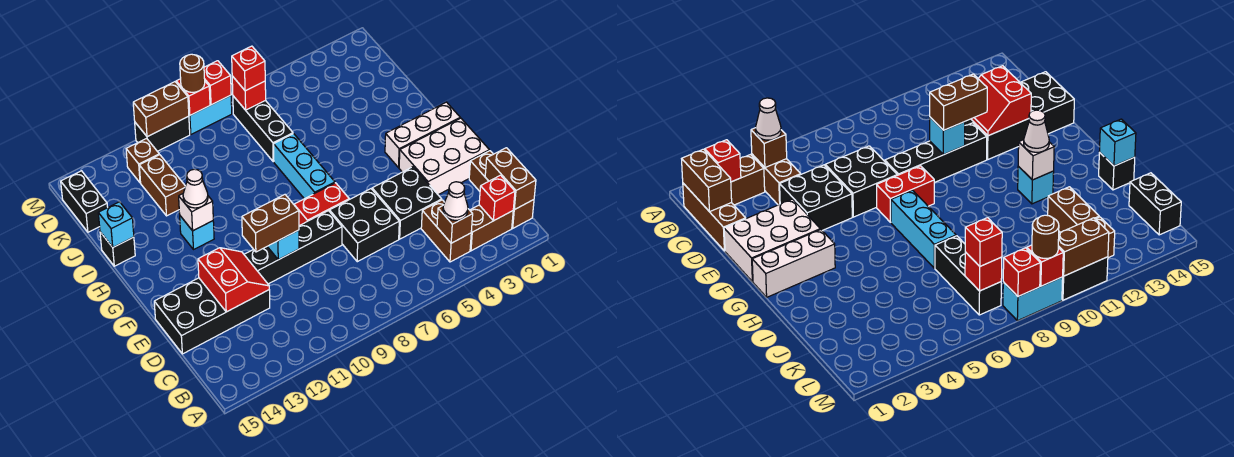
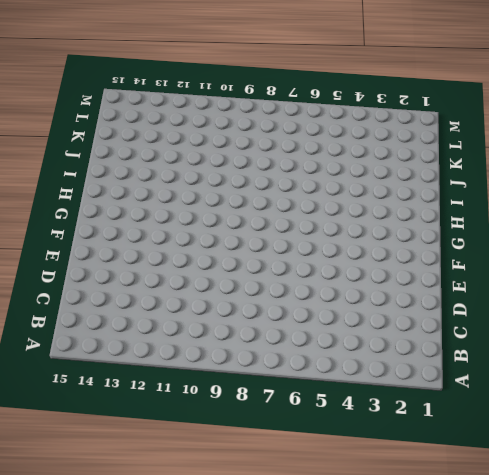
none -> brown 1x3 brick [469,151,534,228]
none -> brown 1x2 brick [470,205,513,251]
none -> brown 1x2 brick [421,200,471,262]
none -> black 2x2 brick [372,167,442,239]

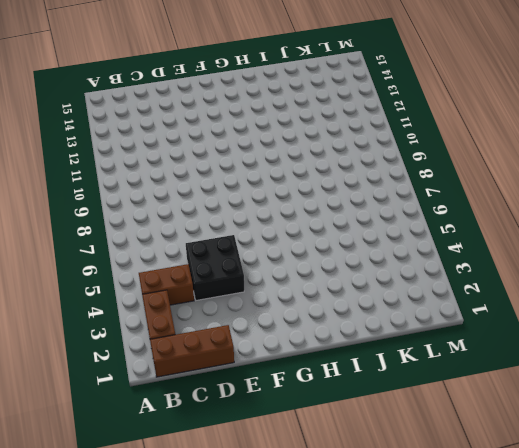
none -> black 2x2 brick [330,189,399,262]
none -> black 2x4 brick [154,278,270,354]
none -> white 2x3 brick [399,118,489,195]
none -> black 1x4 brick [244,211,342,284]

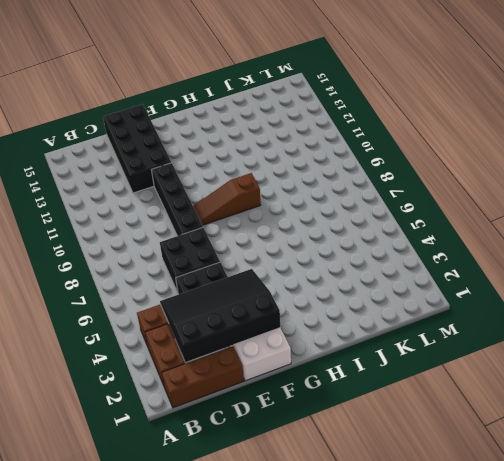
black 3x4 slope [160,269,280,362] -> none
brown 1x3 slope [193,173,261,225] -> none
none -> red 1x2 brick [294,183,349,226]
none -> white 1x3 brick [385,102,460,168]
none -> cyan 1x3 brick [274,134,335,199]
none -> cyan 1x1 brick [180,216,214,249]

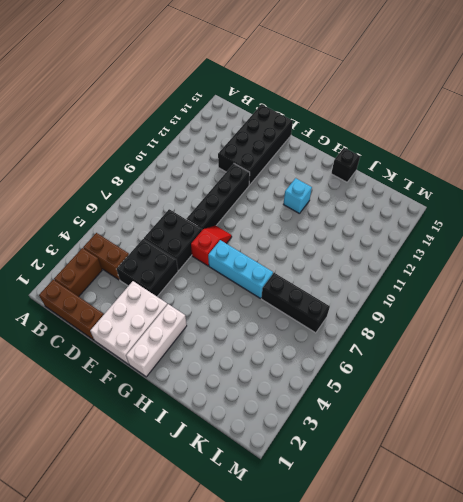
red 1x2 slope [191,226,232,266] -> red 1x2 brick [294,183,349,226]
none -> brown 1x2 brick [139,155,185,216]
none -> black 1x2 brick [61,171,108,232]
none -> brown 1x1 brick [126,138,159,183]
none -> cyan 1x2 brick [189,95,232,134]

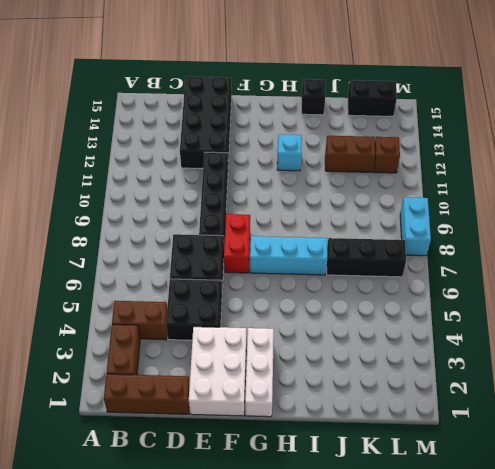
none -> black 1x2 brick [135,116,190,151]
none -> brown 1x2 brick [485,148,536,210]
none -> red 1x1 brick [479,175,515,221]
none -> brown 1x1 brick [437,206,473,243]

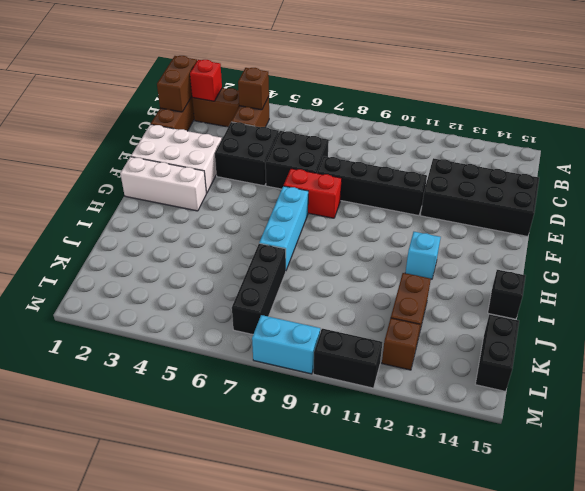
none -> red 2x2 slope [198,248,269,312]
none -> cyan 1x1 brick [267,230,299,260]
none -> white 1x1 brick [179,194,213,231]
none -> cyan 1x1 brick [98,202,134,247]

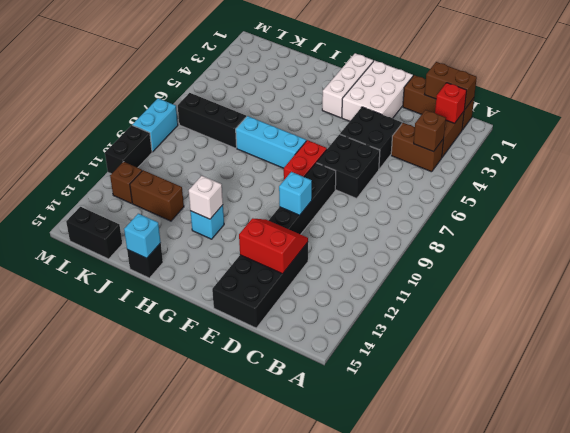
none -> red 1x1 brick [232,76,266,110]
none -> red 1x1 brick [204,61,231,105]
none -> red 1x1 brick [176,79,210,115]
none -> brown 1x2 brick [133,82,189,137]

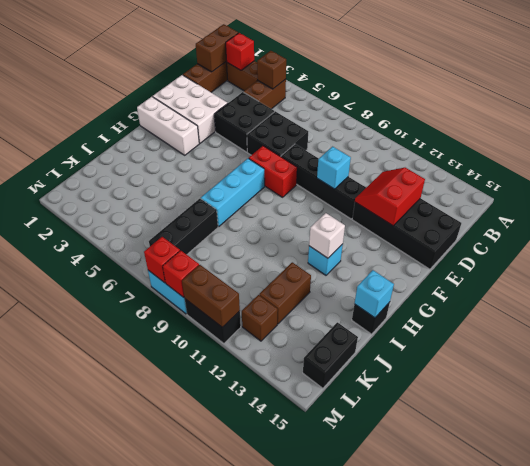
none -> red 1x1 brick [232,76,266,110]
none -> white 1x1 cone [443,182,468,220]
none -> brown 1x2 brick [242,195,299,252]
none -> white 1x1 cone [183,169,208,208]

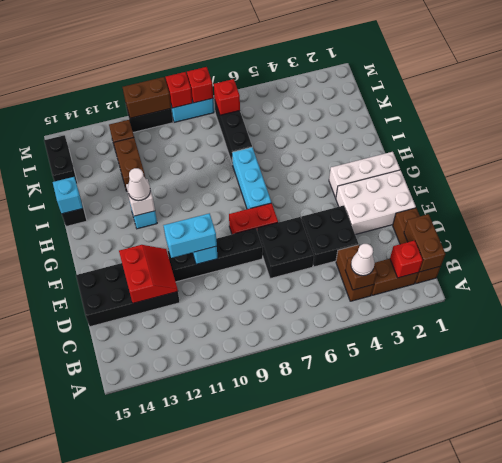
cyan 1x2 brick [163,213,217,258] -> brown 1x2 brick [242,195,299,252]
none -> red 1x1 brick [232,46,265,91]
none -> brown 1x1 round brick [180,54,205,92]

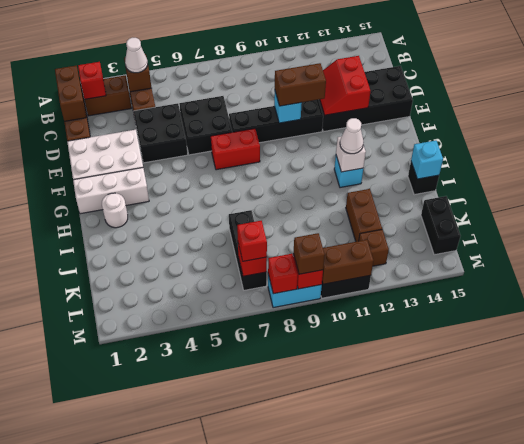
white 1x1 round brick [102,193,128,228] -> none
brown 1x1 brick [294,233,325,274] -> brown 1x1 round brick [180,54,205,92]
none -> cyan 1x3 brick [274,134,335,199]

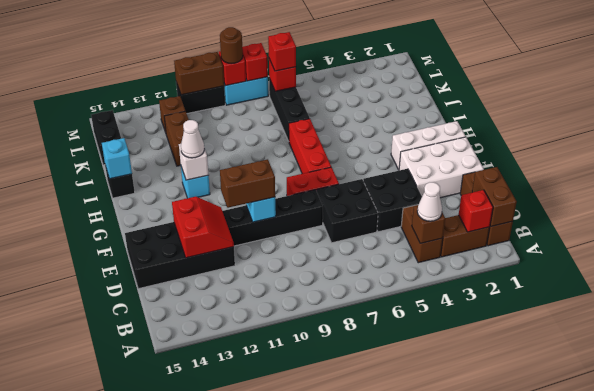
red 1x3 brick [289,119,331,174] -> cyan 1x3 brick [274,134,335,199]

